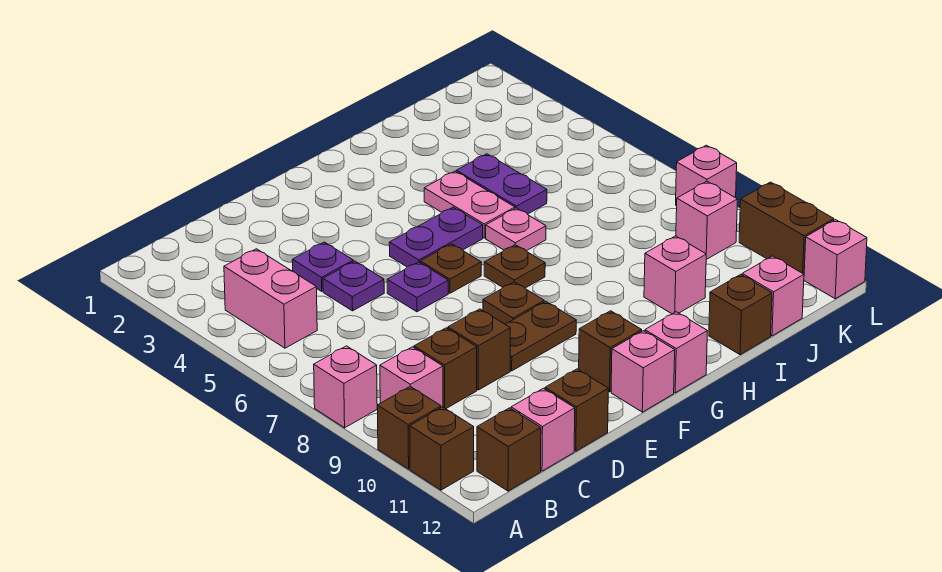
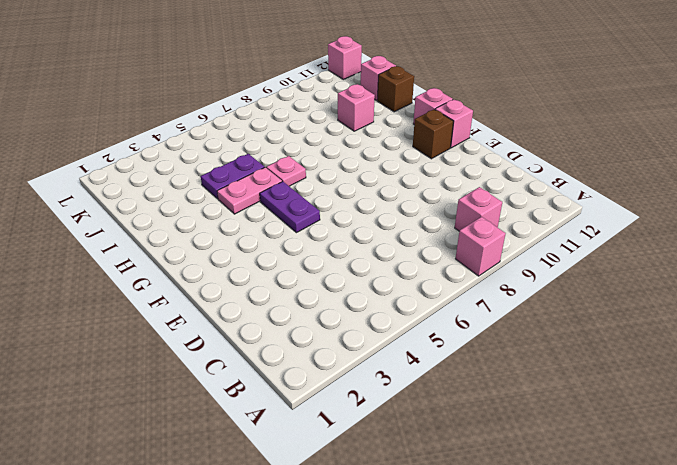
none -> brown 1x1 brick [377,386,441,469]
none -> brown 1x1 brick [410,407,474,490]
none -> pink 1x2 brick [224,249,317,348]
none -> brown 1x1 brick [477,408,541,491]

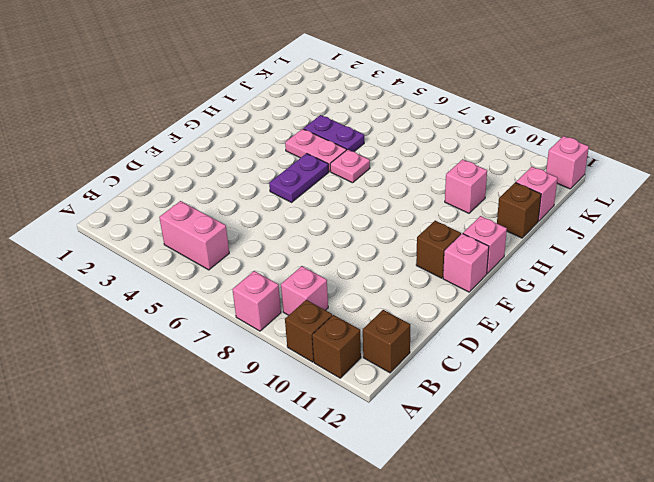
none -> brown 1x1 brick [414,328,477,409]
none -> pink 1x1 brick [511,388,575,471]
none -> purple 1x1 plate [292,242,353,291]
none -> purple 1x1 plate [323,261,384,311]

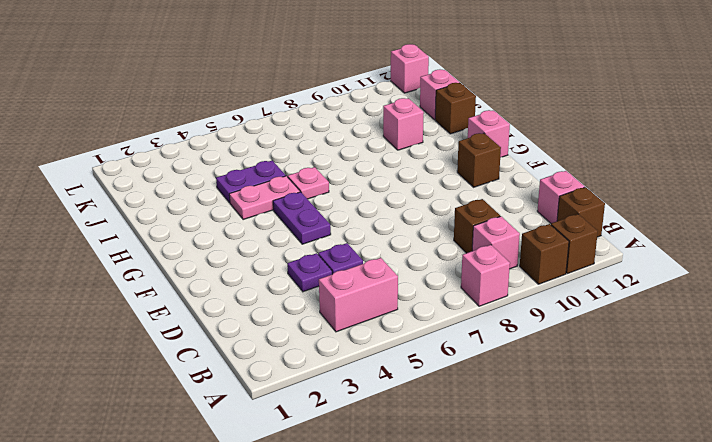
none -> brown 1x1 brick [448,309,510,390]
none -> brown 1x1 brick [545,369,608,451]
none -> purple 1x1 plate [387,262,448,312]
none -> brown 1x2 plate [505,301,576,371]

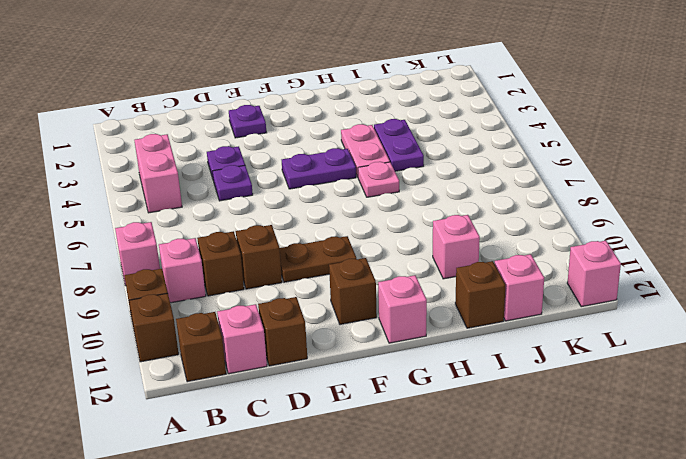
purple 1x1 plate [229,105,266,138] -> purple 1x1 plate moved to [387,262,448,312]
none -> brown 1x1 plate [420,244,481,293]
none -> brown 1x1 plate [483,282,544,324]
none -> pink 1x1 brick [611,331,675,412]
none -> brown 1x1 plate [484,245,545,288]

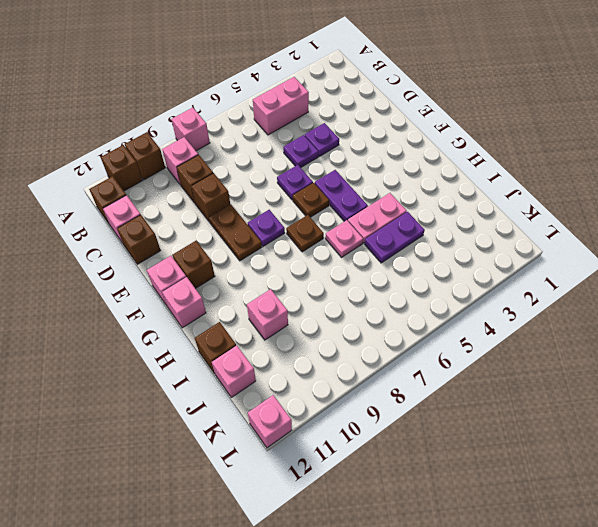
purple 1x1 plate [248,210,285,246] -> brown 1x1 plate [483,282,544,324]
none -> pink 1x1 brick [676,181,738,260]
none -> pink 1x1 brick [676,145,737,206]
none -> brown 1x2 brick [739,182,834,274]

